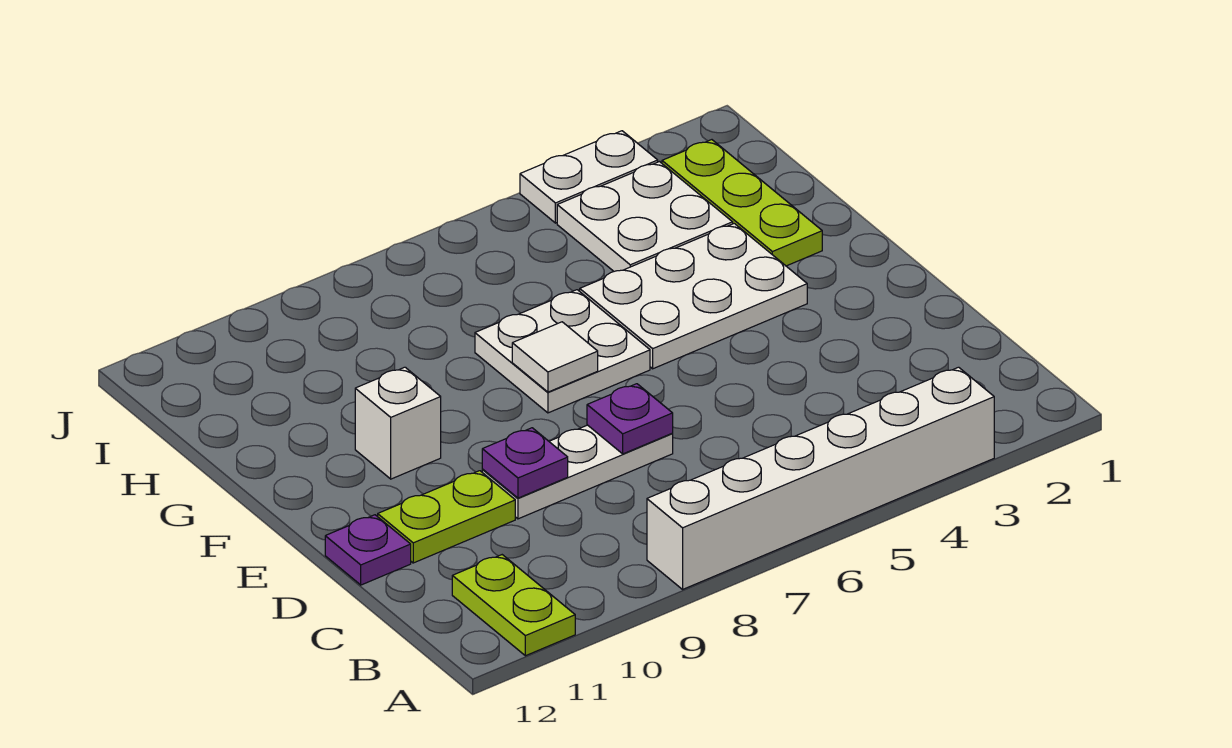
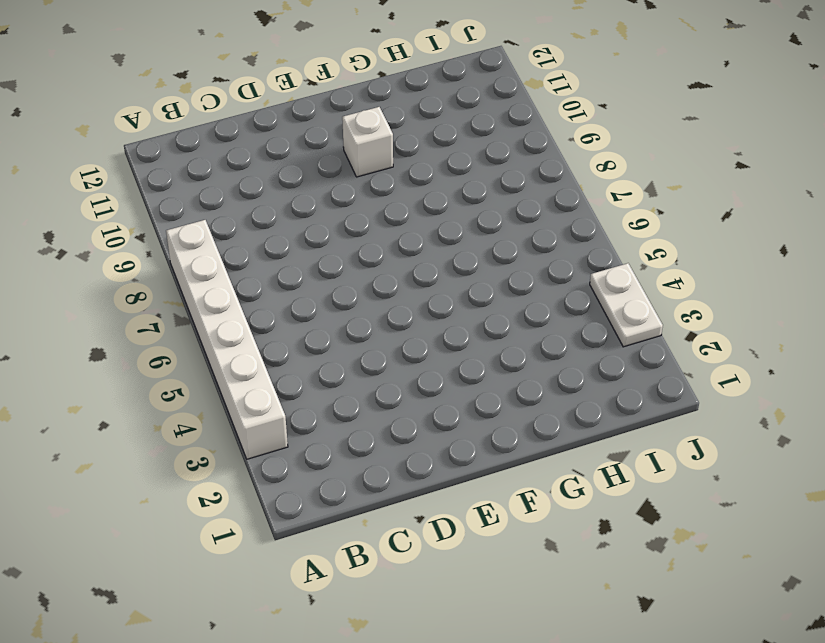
none -> lime 1x2 plate [452,555,575,656]
none -> white 1x3 plate [482,425,673,519]
none -> lime 1x2 plate [378,471,515,563]

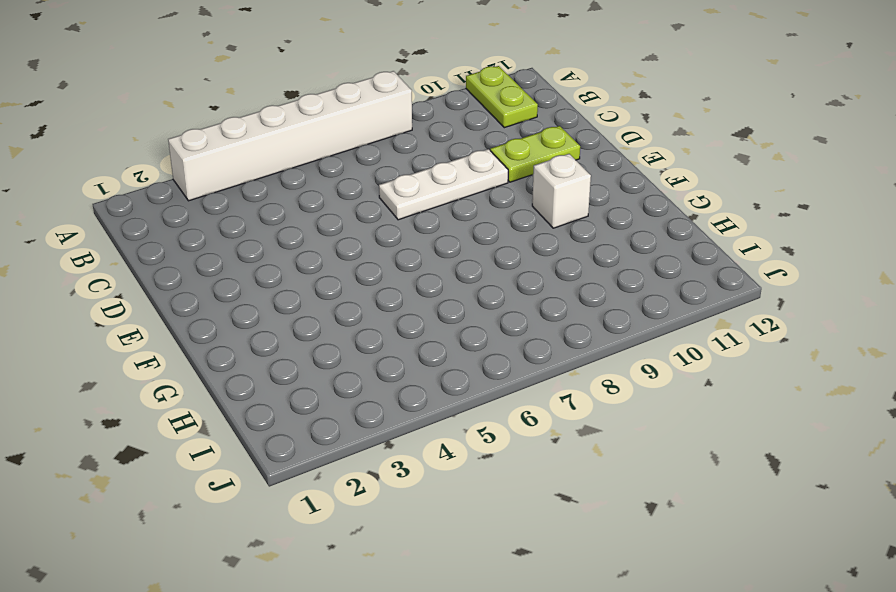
none -> purple 1x1 plate [325,515,411,585]
none -> white 2x3 plate [580,223,807,369]
none -> white 2x2 plate [475,290,650,413]

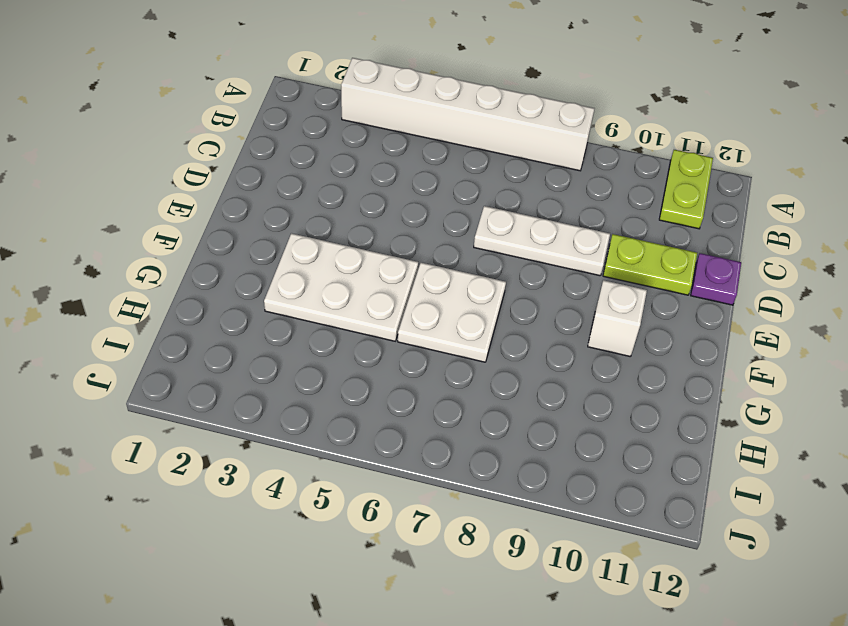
none -> lime 1x3 plate [662,140,822,266]
none -> white 2x2 plate [557,162,733,271]
none -> white 1x2 plate [520,131,658,223]

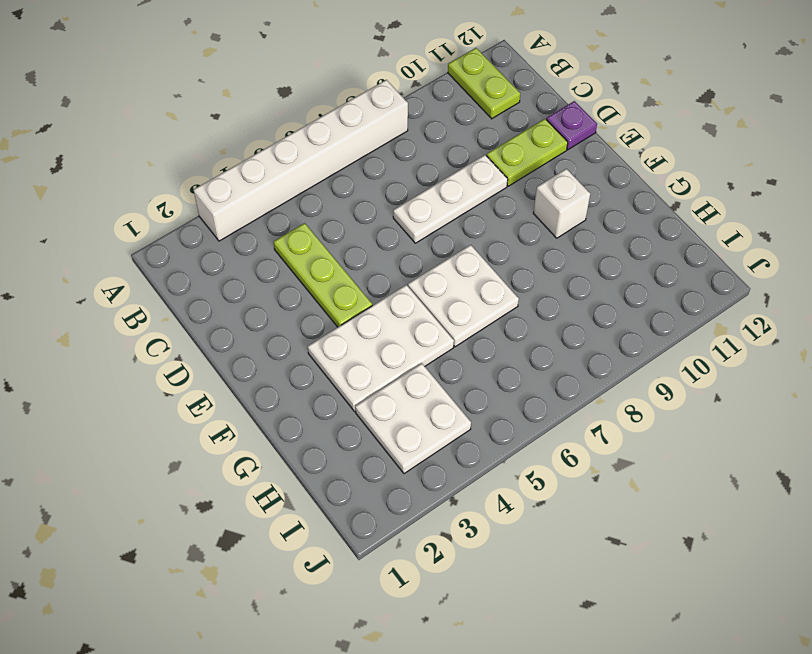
lime 1x3 plate [274,223,372,327] -> lime 1x3 plate moved to [662,140,822,266]
none -> white 1x2 plate [520,131,658,223]
none -> purple 1x1 plate [587,384,673,454]
none -> purple 1x1 plate [482,428,568,498]

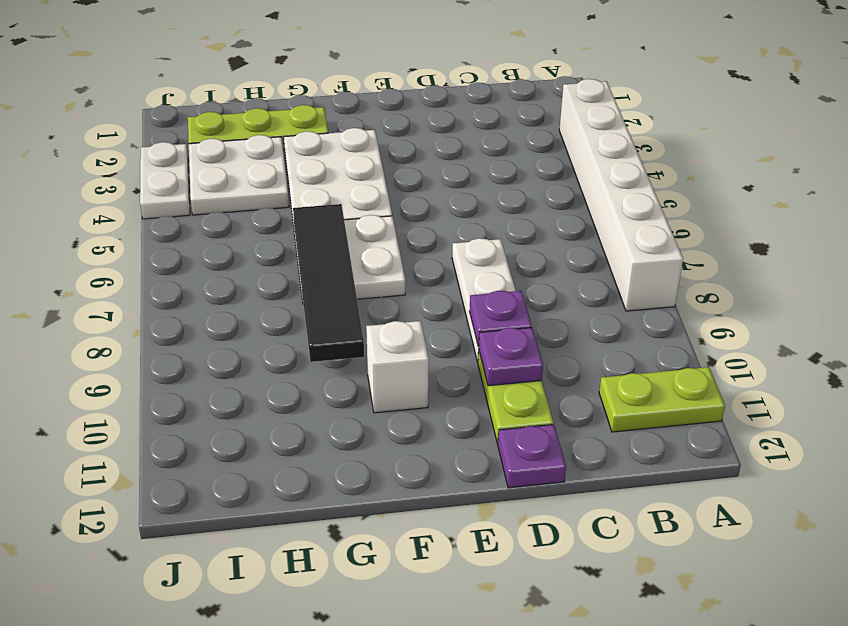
purple 1x1 plate [479,328,543,386] -> purple 1x1 plate moved to [587,384,673,454]
black 1x4 tile [293,204,364,362] -> none
none -> white 1x1 tile [512,322,598,392]

